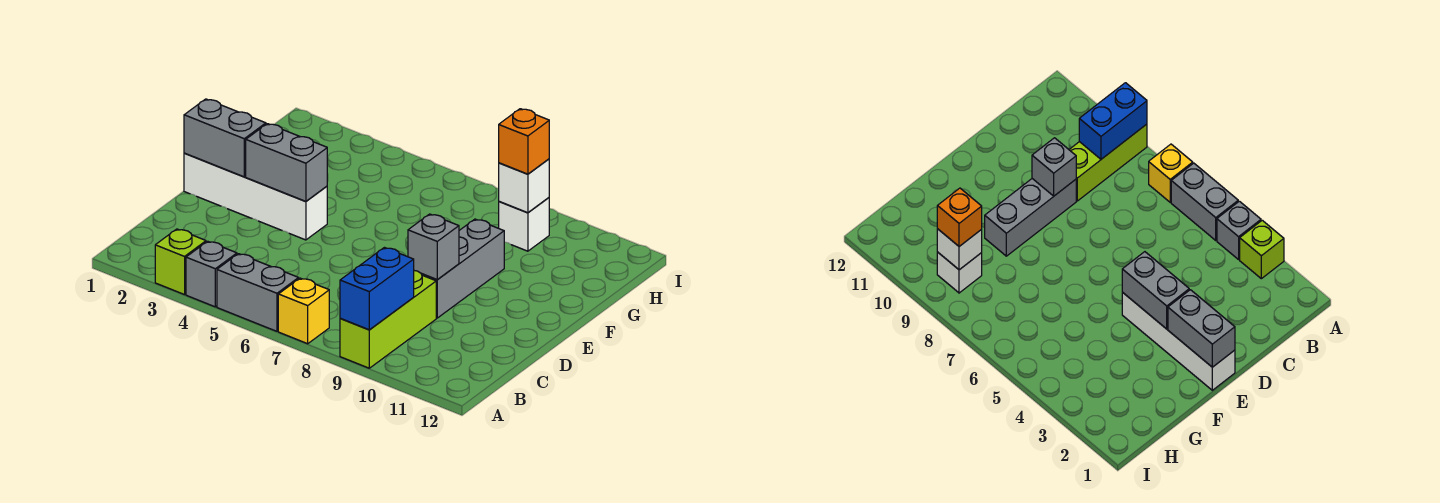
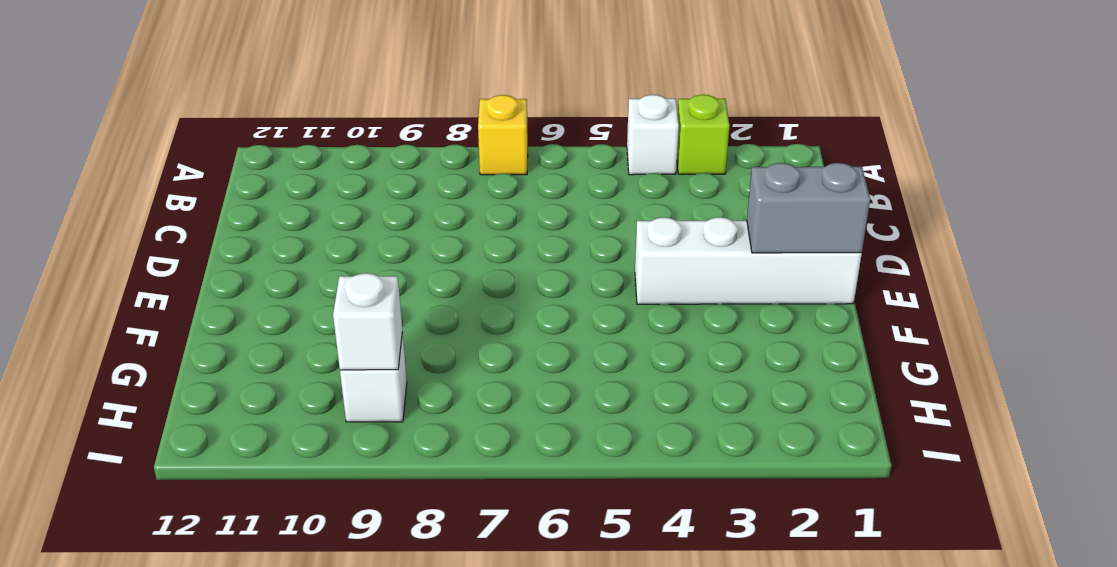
white 1x1 brick [627,95,679,175] -> grey 1x1 brick [186,241,237,307]
none -> grey 1x2 brick [217,254,299,331]
none -> lime 1x3 brick [340,271,436,368]
none -> grey 1x3 brick [422,219,504,318]

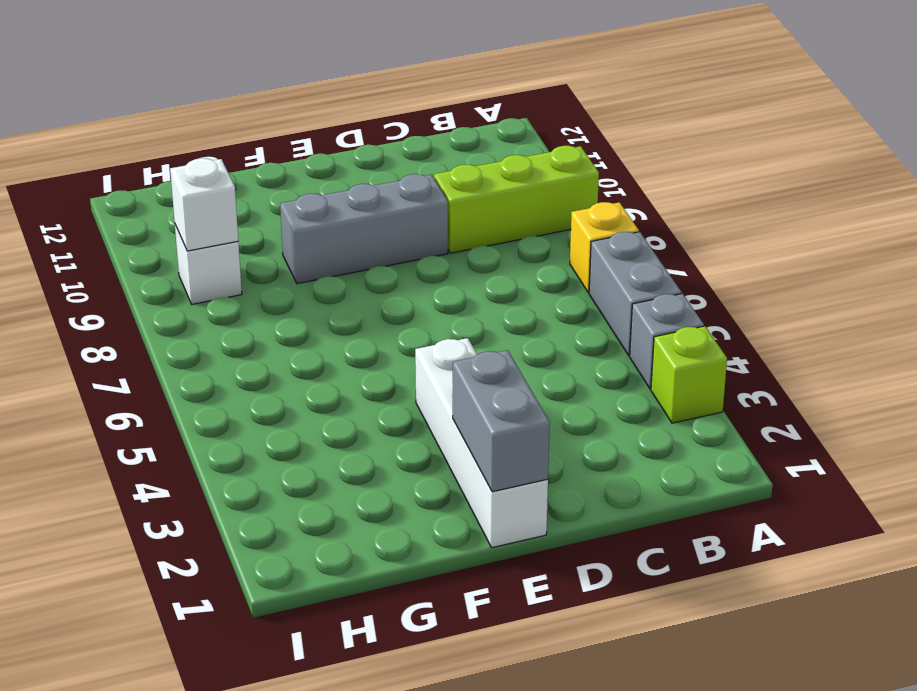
none -> blue 1x2 brick [340,248,414,330]
none -> grey 1x1 brick [408,214,459,280]
none -> grey 1x2 brick [246,124,327,201]

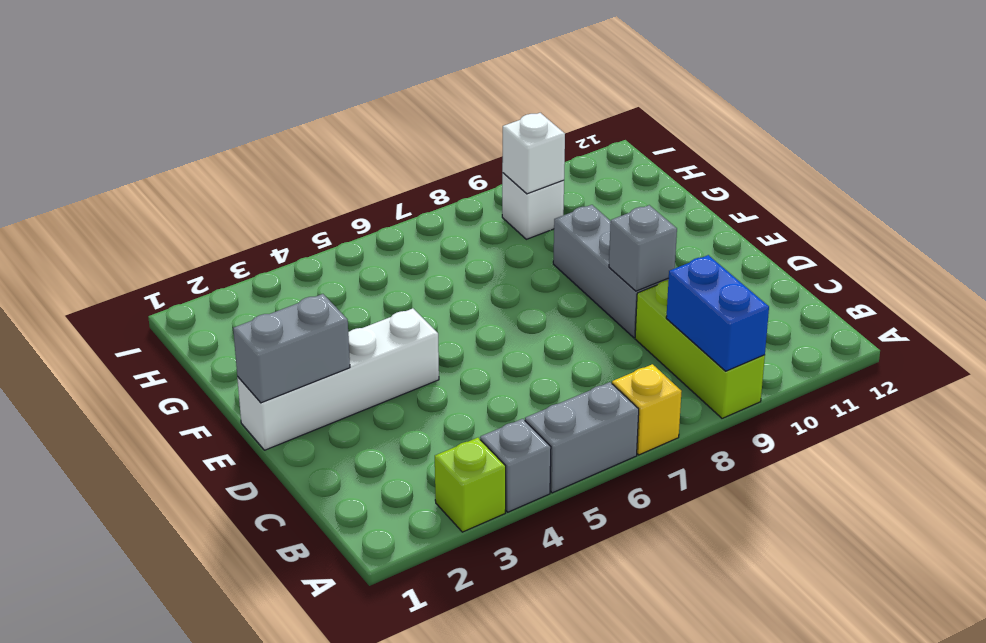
none -> grey 1x2 brick [246,124,327,201]
none -> orange 1x1 brick [499,109,549,174]

